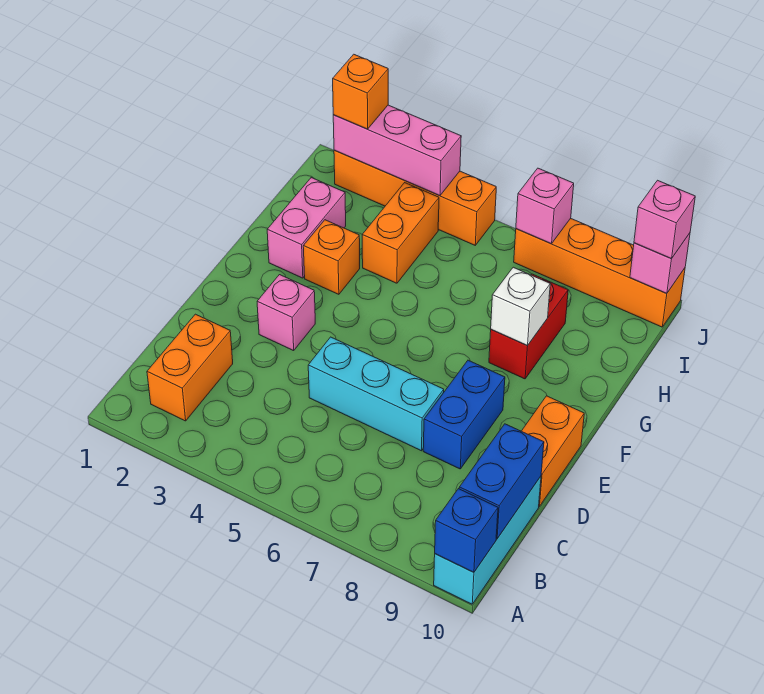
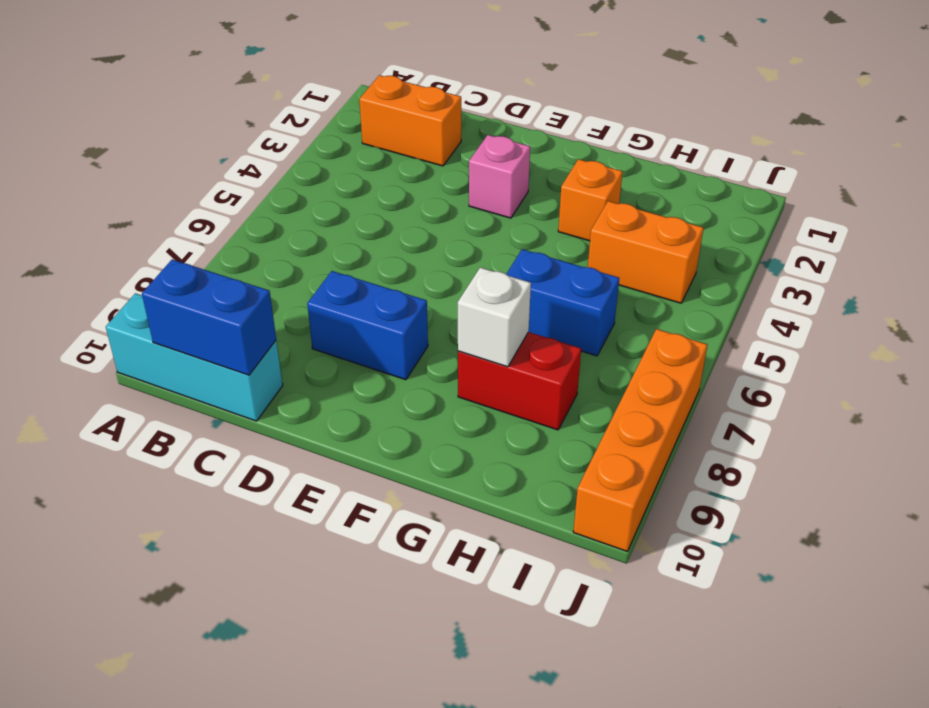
blue 1x2 brick [506,249,619,356] -> none
none -> cyan 1x3 brick [308,337,444,451]
none -> orange 1x2 brick [522,396,584,506]
none -> pink 1x2 brick [267,178,346,278]

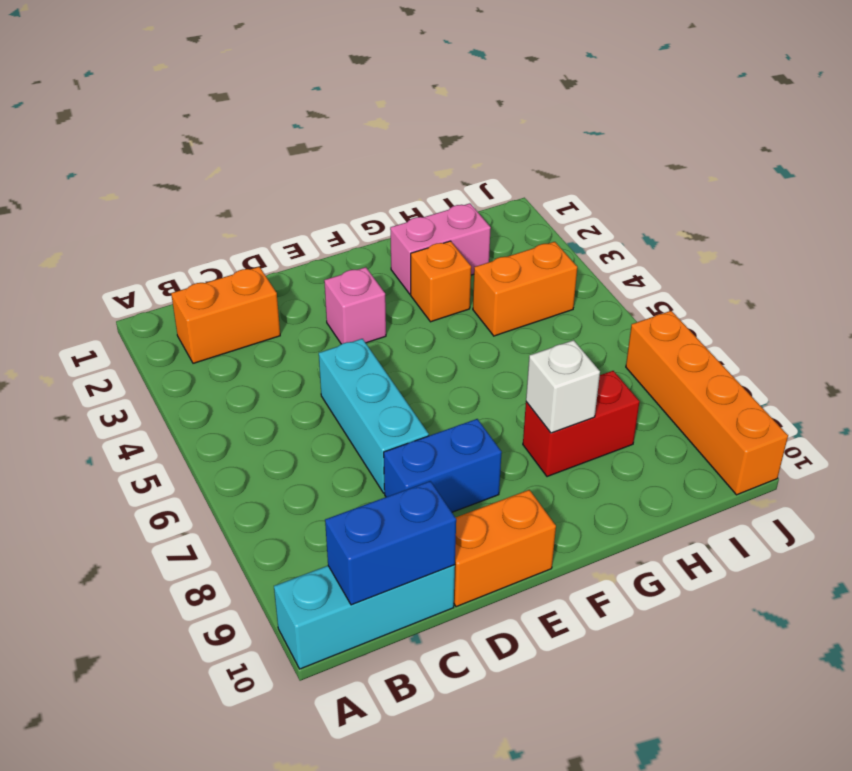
none -> orange 1x4 brick [334,150,496,245]
none -> blue 1x1 brick [435,489,498,572]
none -> pink 1x3 brick [333,105,461,196]

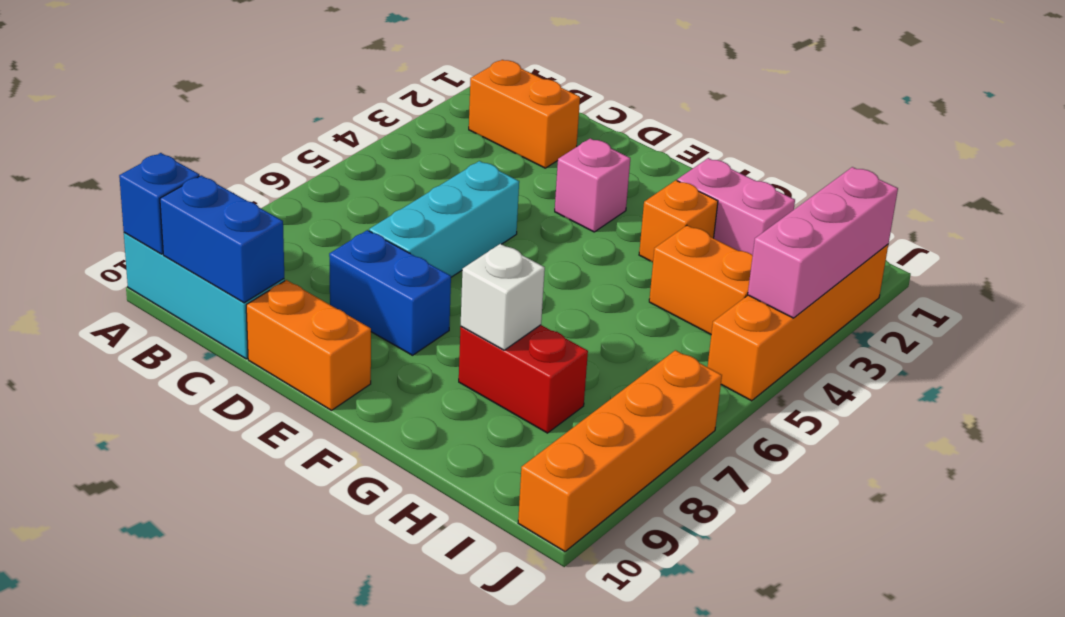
none -> pink 1x1 brick [516,168,574,244]
none -> pink 1x1 brick [630,233,690,294]
none -> orange 1x1 brick [333,54,388,129]

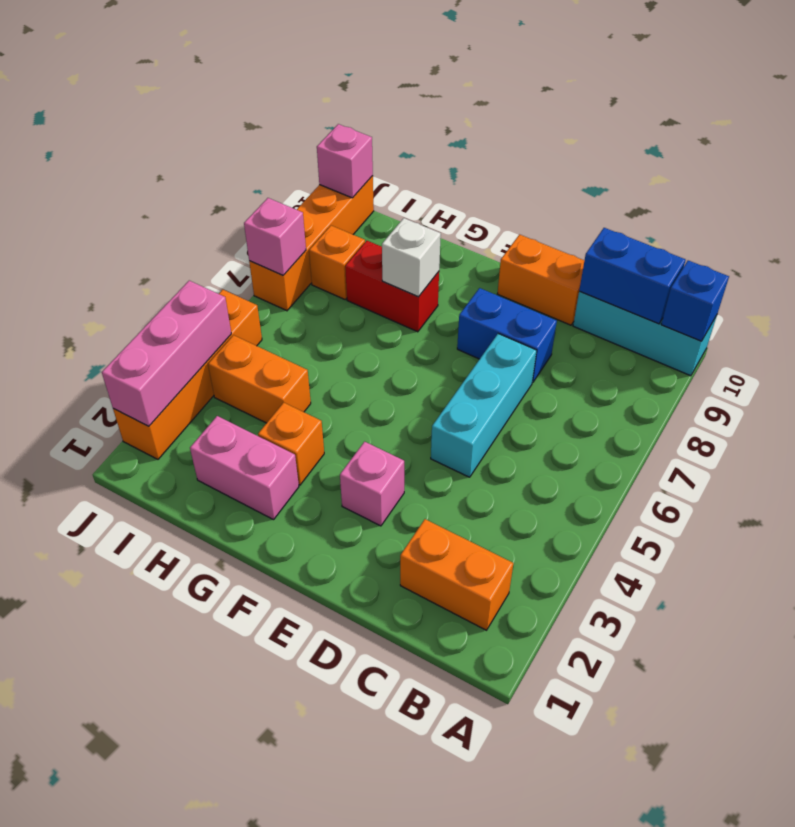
orange 1x1 brick [309,226,365,299] -> orange 1x1 brick moved to [333,54,388,129]
none -> pink 1x1 brick [634,180,695,258]

